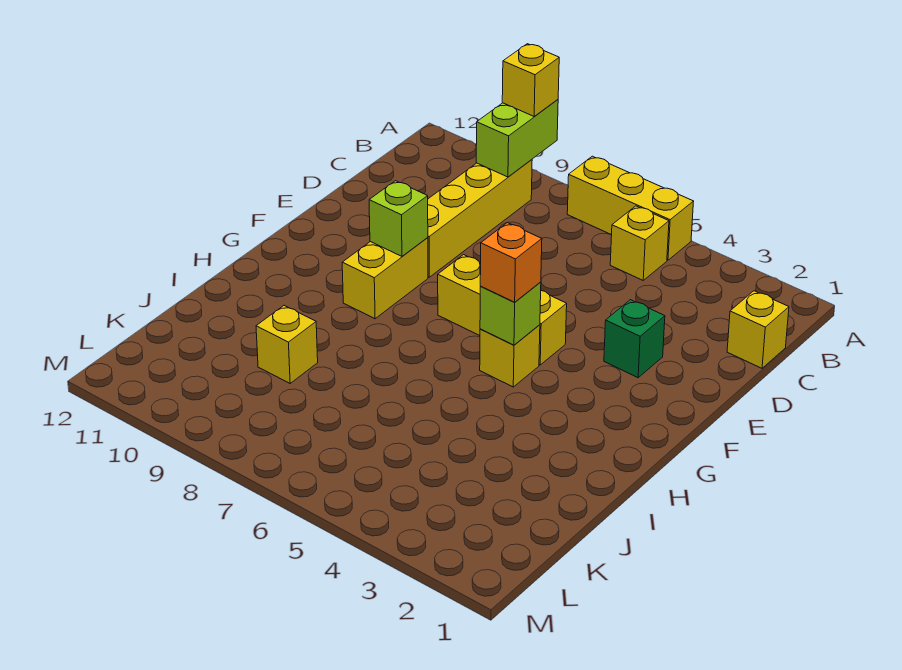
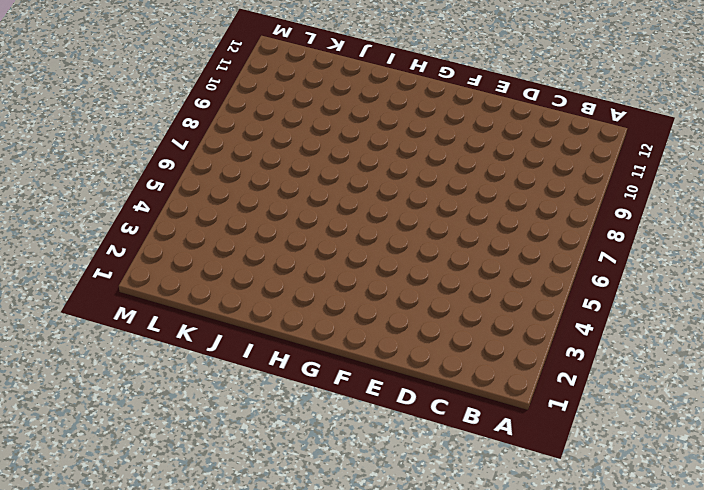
none -> yellow 1x3 brick [567,156,694,260]
none -> yellow 1x1 brick [610,206,669,280]
none -> yellow 1x4 brick [428,160,532,277]

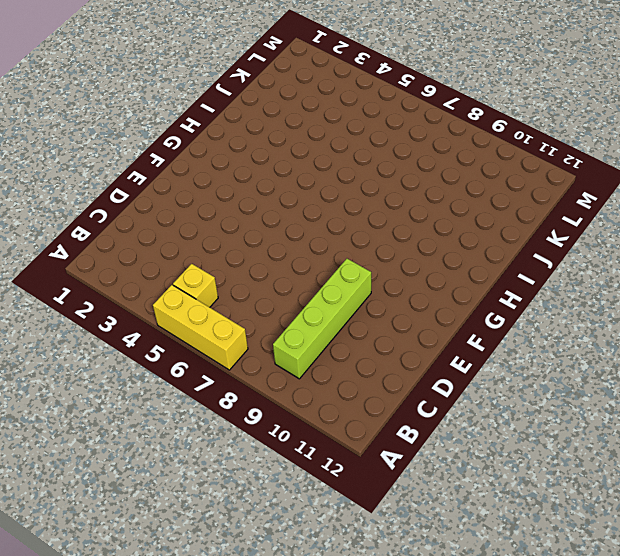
lime 1x4 brick [273,259,371,379] -> yellow 1x4 brick [428,160,532,277]
none -> yellow 1x1 brick [727,291,789,368]
none -> green 1x1 brick [604,300,665,378]
none -> yellow 1x3 brick [438,255,567,365]

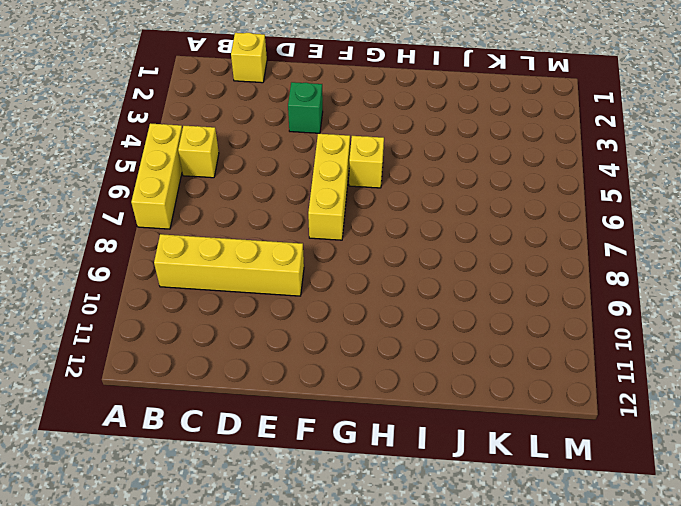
none -> yellow 1x2 brick [342,238,428,319]
none -> yellow 1x1 brick [256,306,318,383]
none -> lime 1x2 brick [476,100,558,177]

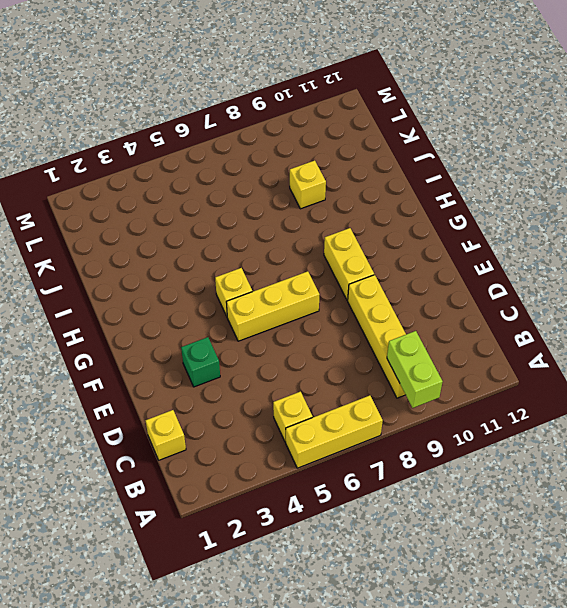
none -> lime 1x1 brick [369,181,428,256]
none -> lime 1x1 brick [480,282,541,345]
none -> yellow 1x1 brick [502,44,559,117]

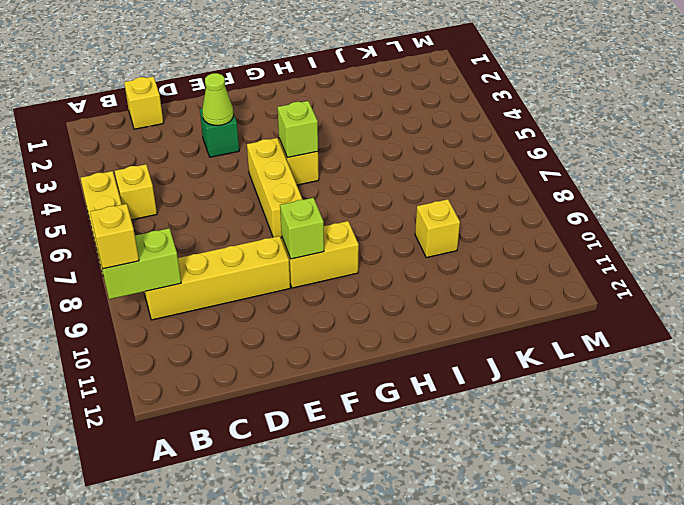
lime 1x1 cone [202,73,234,126] -> none
none -> orange 1x1 brick [480,223,542,302]

